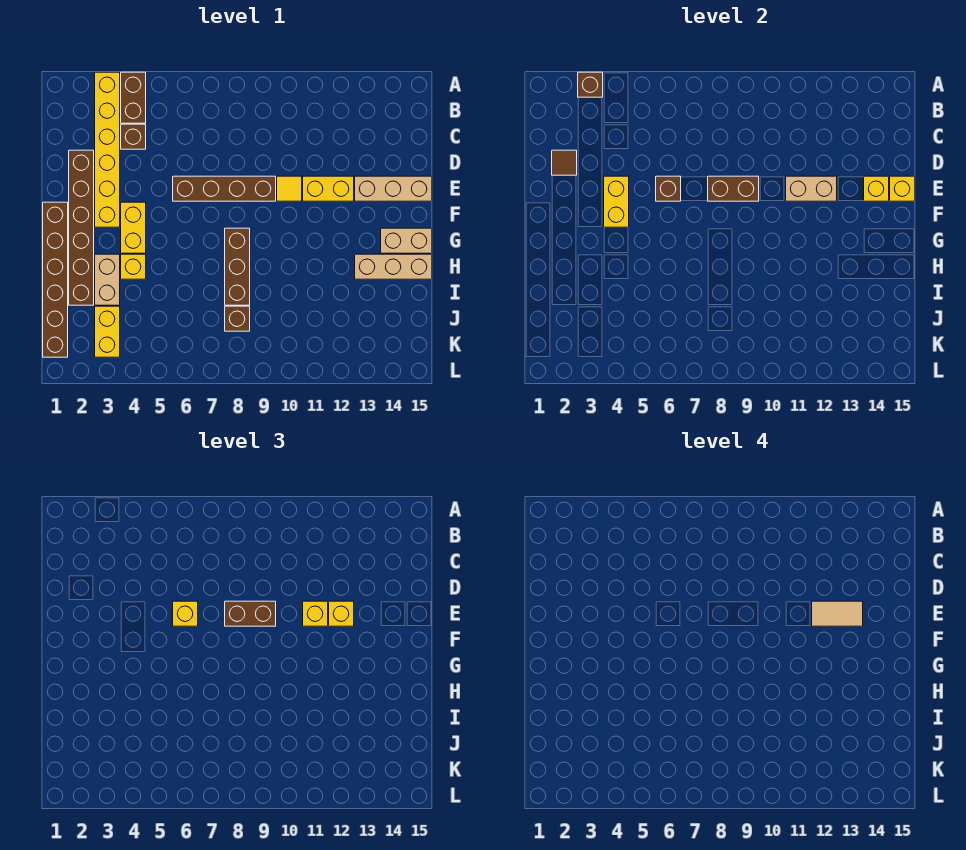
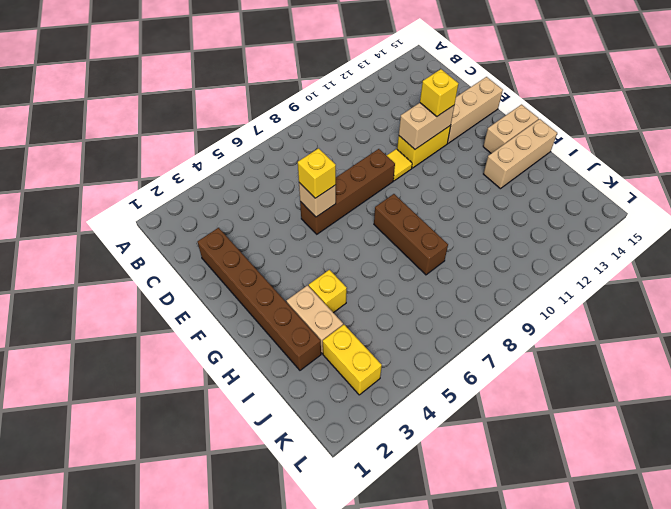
tan 1x1 brick [299,183,336,217] -> brown 1x1 brick [656,176,681,201]
none -> yellow 1x6 brick [95,72,120,227]
none -> brown 1x2 brick [121,72,146,123]
none -> brown 1x1 brick [121,124,146,149]
none -> brown 1x6 brick [43,202,68,357]

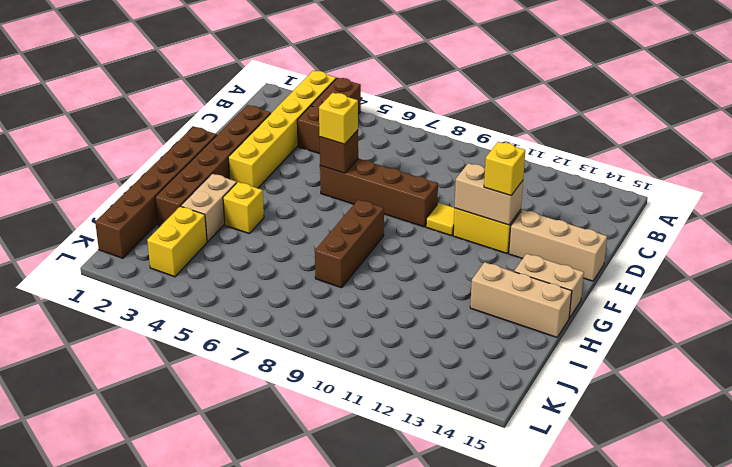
none -> yellow 1x2 brick [121,202,146,253]
none -> brown 1x1 brick [225,306,250,331]
none -> brown 1x1 brick [578,72,603,97]
none -> brown 1x1 tile [552,150,577,175]

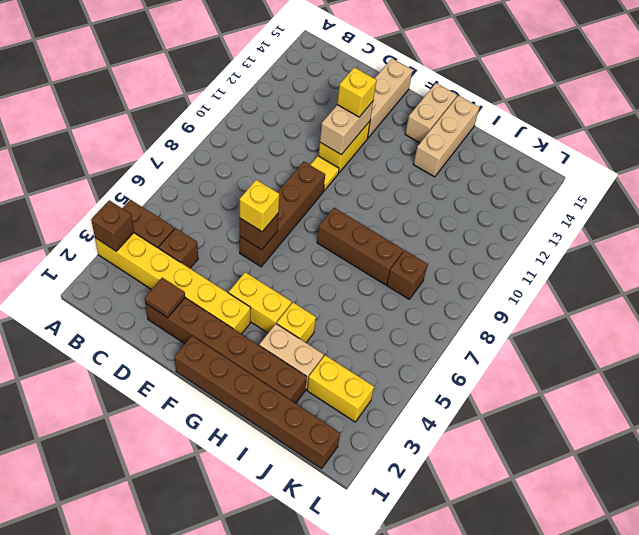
none -> yellow 1x2 brick [604,176,629,227]
none -> brown 1x2 brick [708,176,759,201]
none -> yellow 1x1 brick [864,176,889,201]
none -> yellow 1x1 brick [890,176,915,201]

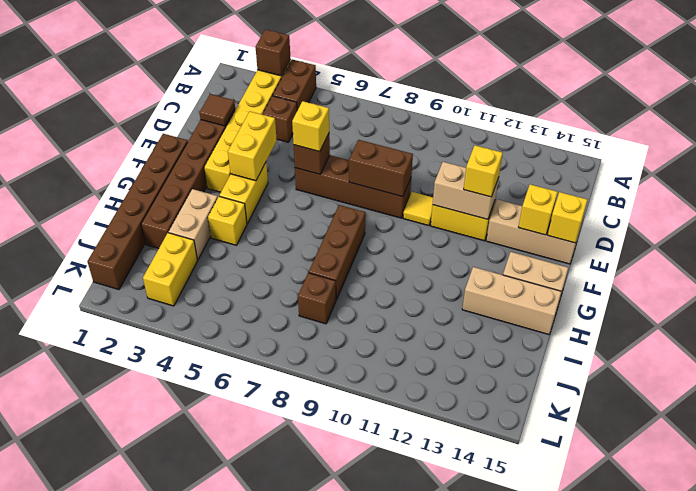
none -> brown 1x2 brick [225,601,276,626]
none -> yellow 1x1 brick [303,601,328,626]
none -> tan 1x2 tile [812,601,863,626]

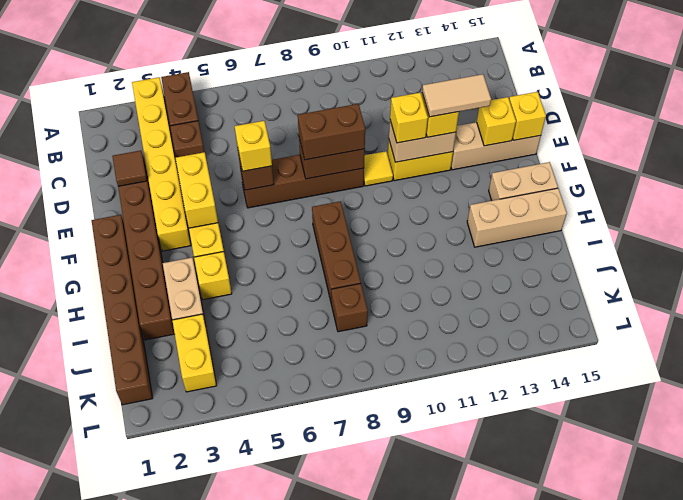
none -> brown 1x1 brick [578,72,603,97]

